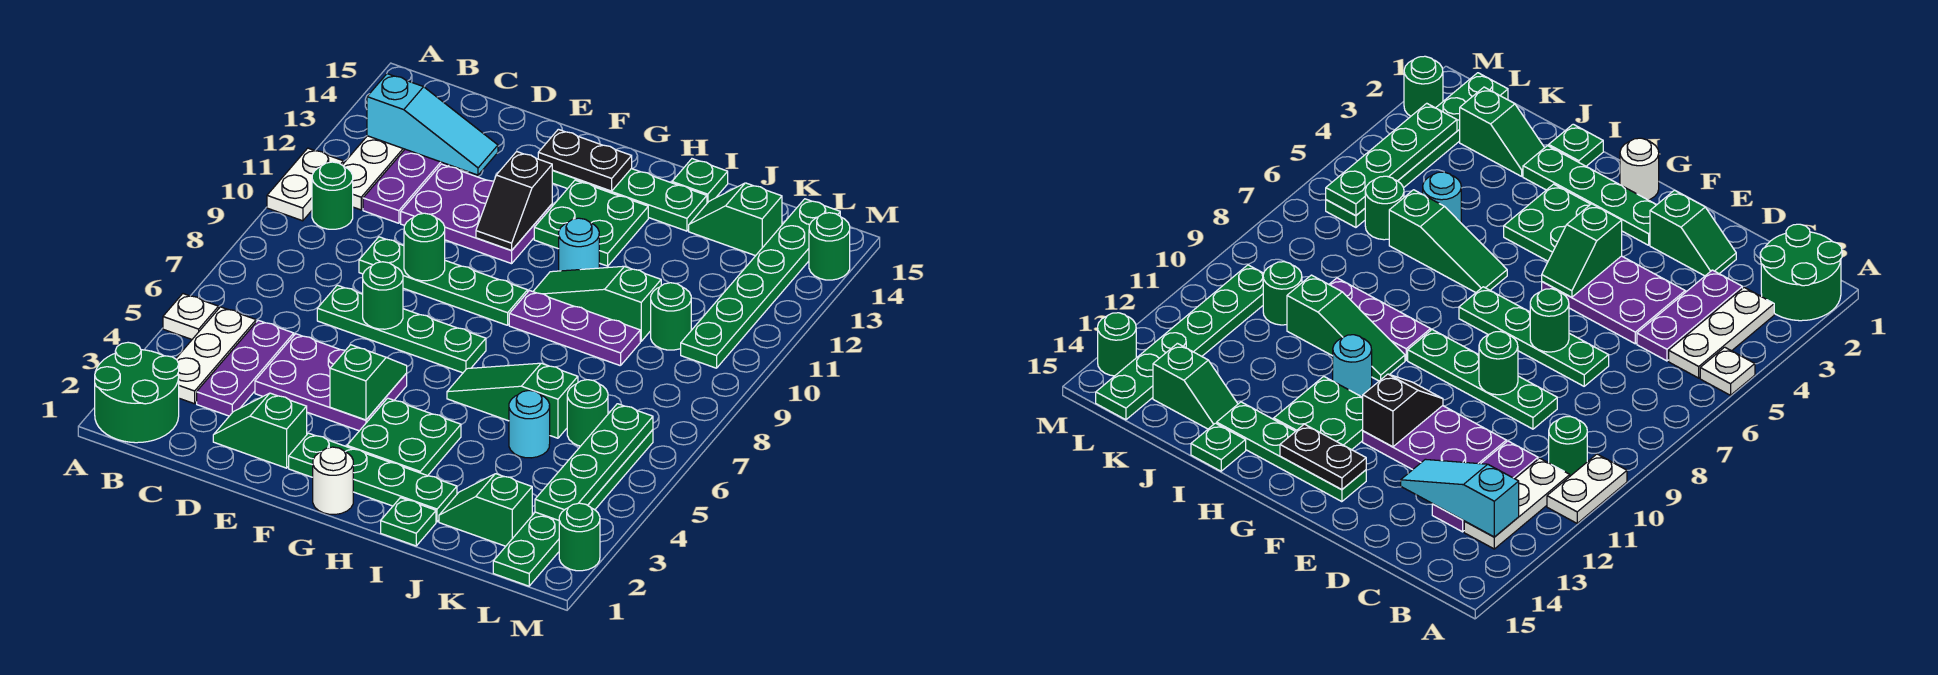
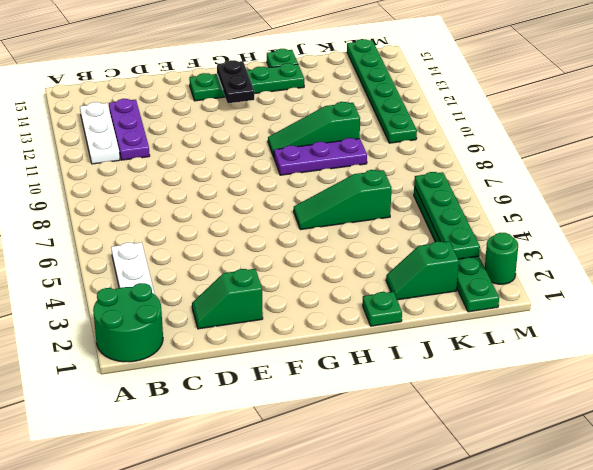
black 1x2 plate [217,60,254,103] -> black 1x2 plate turned to [538,129,632,191]
none -> white 1x1 plate [163,294,219,339]
none -> white 1x2 plate [267,148,343,221]
none -> green 1x1 round brick [312,162,353,229]
none -> purple 1x3 plate [197,320,294,416]

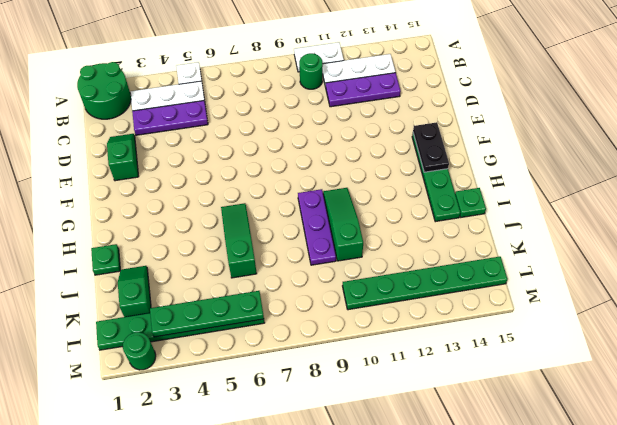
none -> purple 2x3 plate [255,334,407,431]
none -> green 1x4 plate [317,285,486,373]
none -> green 1x4 plate [359,237,528,325]
none -> purple 2x3 plate [401,164,552,264]

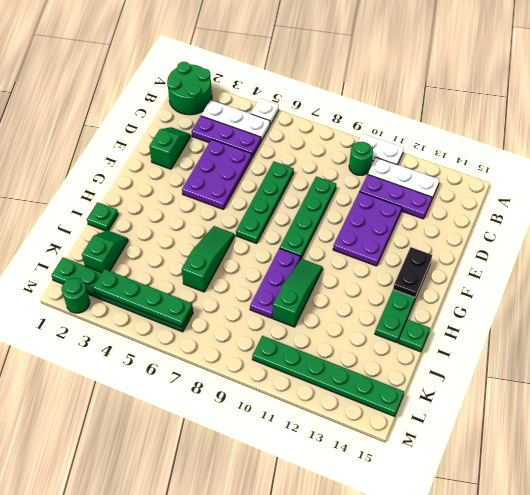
none -> green 1x4 plate [289,433,457,522]
none -> white 1x1 round brick [313,447,353,515]
none -> green 2x2 plate [347,398,461,476]
none -> green 2x2 plate [534,180,648,266]

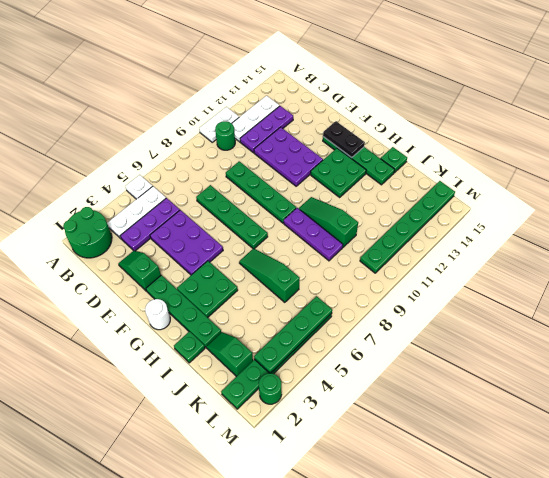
none -> cyan 1x1 round brick [559,218,599,271]
none -> cyan 1x1 round brick [509,390,550,458]
none -> green 1x2 slope [689,183,782,256]
none -> green 1x1 round brick [567,380,608,446]

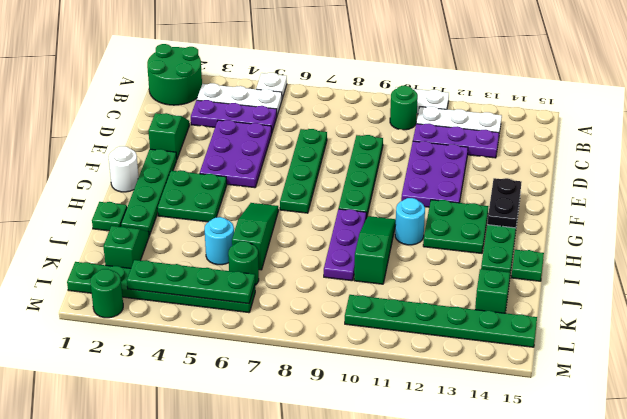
none -> green 1x1 round brick [651,283,691,350]
none -> green 1x1 round brick [809,213,850,280]
none -> cyan 1x3 slope [367,74,498,175]
none -> green 1x1 round brick [363,262,403,329]

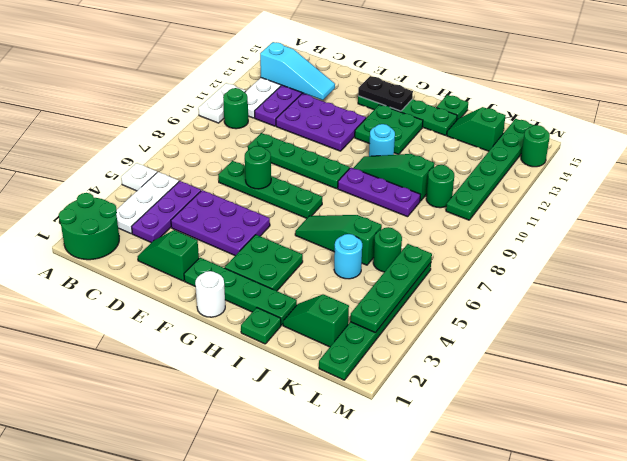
none -> green 1x1 round brick [559,503,600,571]
none -> green 1x1 round brick [404,213,445,281]
none -> green 1x2 slope [330,345,407,420]
none -> black 1x2 slope [476,152,552,250]

